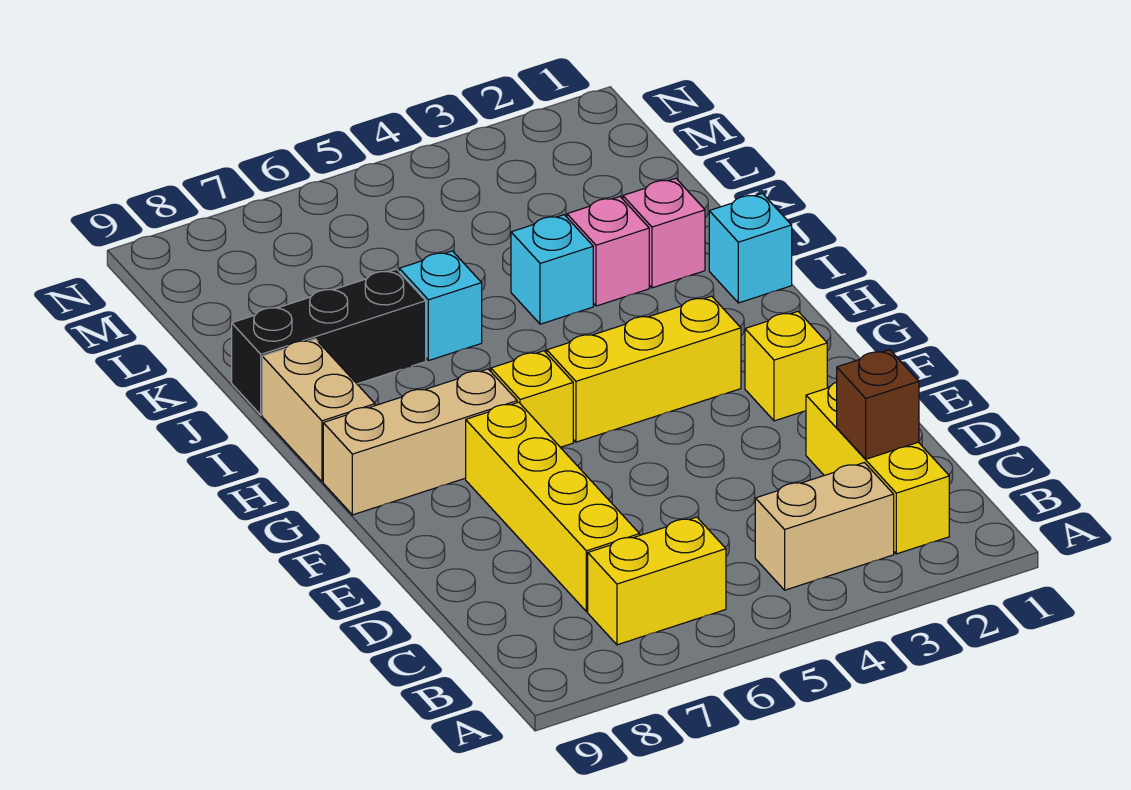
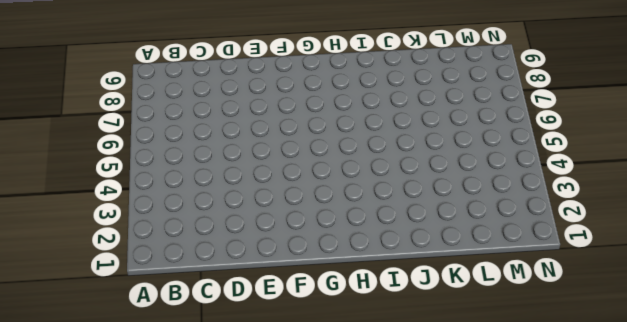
none -> yellow 1x3 brick [806,382,949,554]
none -> tan 1x2 brick [755,463,894,590]
none -> yellow 1x2 brick [588,517,726,645]

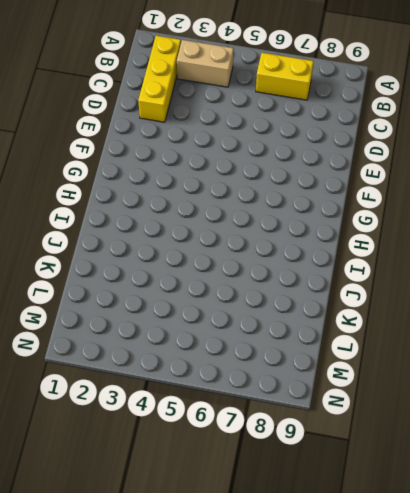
none -> yellow 1x4 brick [466,402,640,612]
none -> yellow 1x1 brick [745,312,827,421]
none -> yellow 1x3 brick [547,296,741,442]

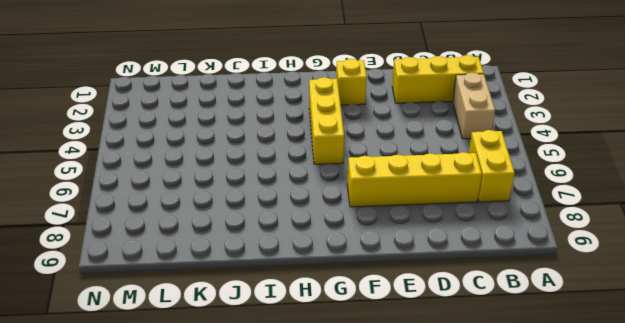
none -> yellow 1x1 brick [491,351,573,447]
none -> tan 1x3 brick [323,369,517,515]
none -> tan 1x2 brick [262,339,375,482]

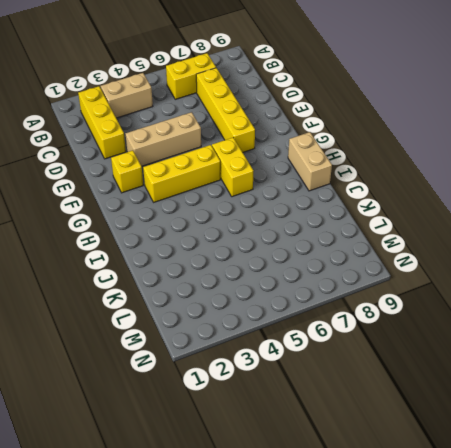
tan 1x3 brick [126,112,201,166] -> tan 1x3 brick moved to [323,369,517,515]
yellow 1x2 brick [212,138,253,197] -> yellow 1x1 brick [491,351,573,447]
none -> cyan 1x1 brick [709,193,792,303]
none -> pink 1x1 brick [623,178,705,288]
none -> pink 1x1 brick [567,197,649,306]

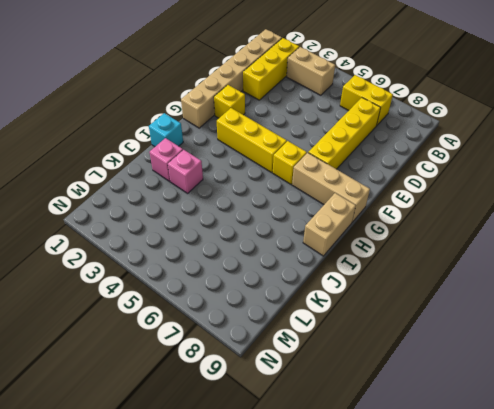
tan 1x6 brick [181,29,282,128] -> none
none -> cyan 1x1 brick [511,215,593,324]
none -> cyan 1x1 brick [399,251,482,361]
none -> black 1x3 brick [232,269,426,415]

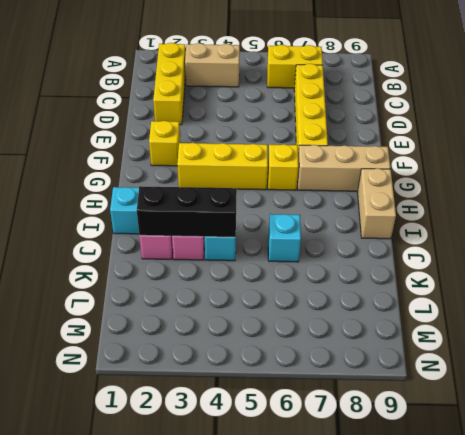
black 1x3 brick [137,186,237,237] -> black 1x3 brick moved to [232,269,426,415]
none -> brown 1x1 brick [837,350,919,459]

